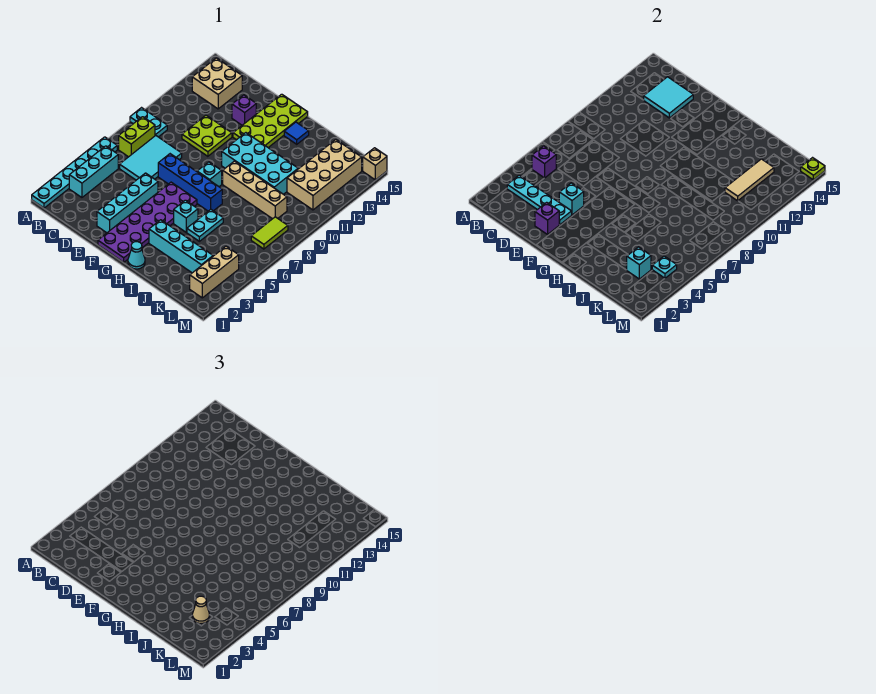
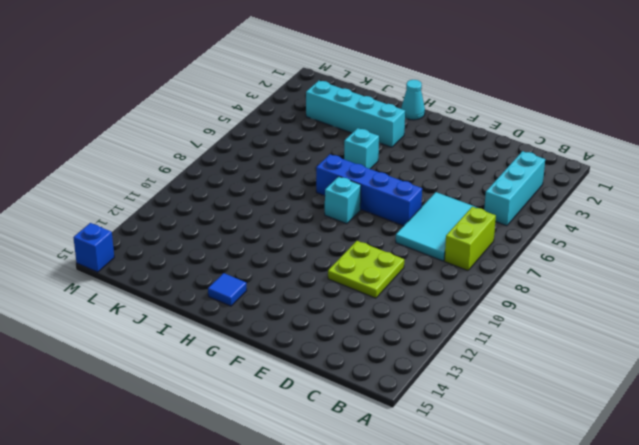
blue 1x1 brick [73,223,114,272] -> tan 1x1 brick [363,148,387,180]
none -> cyan 1x6 plate [32,137,117,208]
none -> cyan 1x2 plate [130,108,167,137]
none -> tan 2x2 brick [192,58,242,109]
none -> cyan 1x4 brick [97,173,158,233]

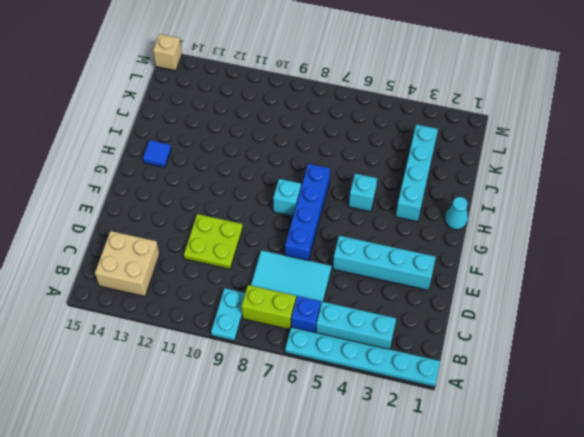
blue 1x1 brick [291,296,321,332] -> none
none -> purple 1x1 brick [232,95,256,125]
none -> purple 2x6 plate [98,182,197,262]
none -> lime 2x4 plate [233,94,308,148]
none -> cyan 2x4 brick [222,133,298,194]

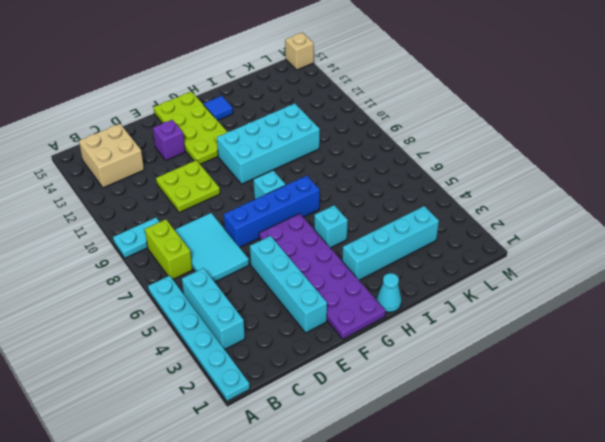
none -> tan 1x4 brick [223,161,287,219]
none -> cyan 1x2 plate [187,209,223,241]
none -> tan 2x4 brick [287,139,362,210]
none -> tan 1x3 brick [190,246,239,298]

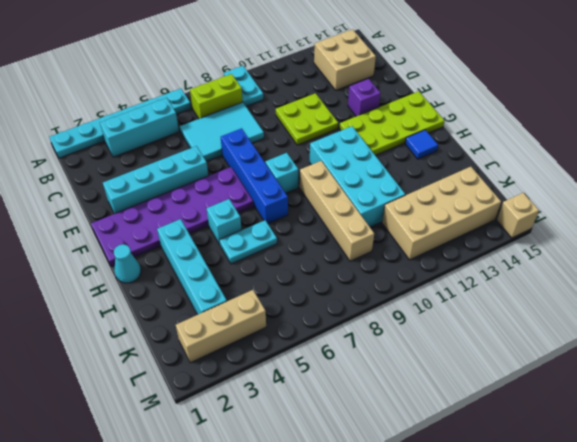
none -> lime 1x2 tile [251,217,288,249]
none -> cyan 1x4 plate [507,175,572,225]
none -> purple 1x1 brick [532,146,556,178]
none -> cyan 2x2 tile [644,77,693,118]

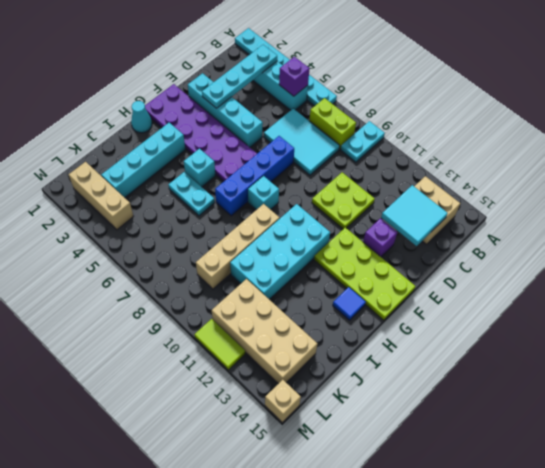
lime 1x2 tile [195,319,245,370] -> lime 1x2 tile moved to [251,217,288,249]
none -> purple 1x1 brick [535,202,559,234]
none -> cyan 1x1 brick [559,183,584,215]
none -> cyan 1x1 brick [627,247,651,279]
none -> tan 1x3 tile [725,159,774,201]

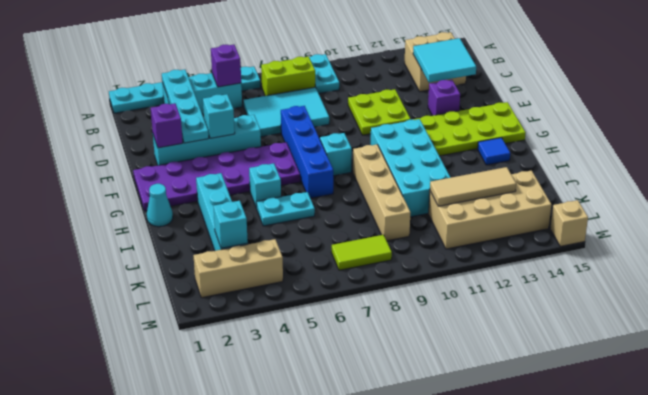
none -> cyan 1x1 plate [652,256,677,278]
none -> lime 1x1 plate [801,158,825,180]
none -> tan 1x1 cone [192,596,210,623]

